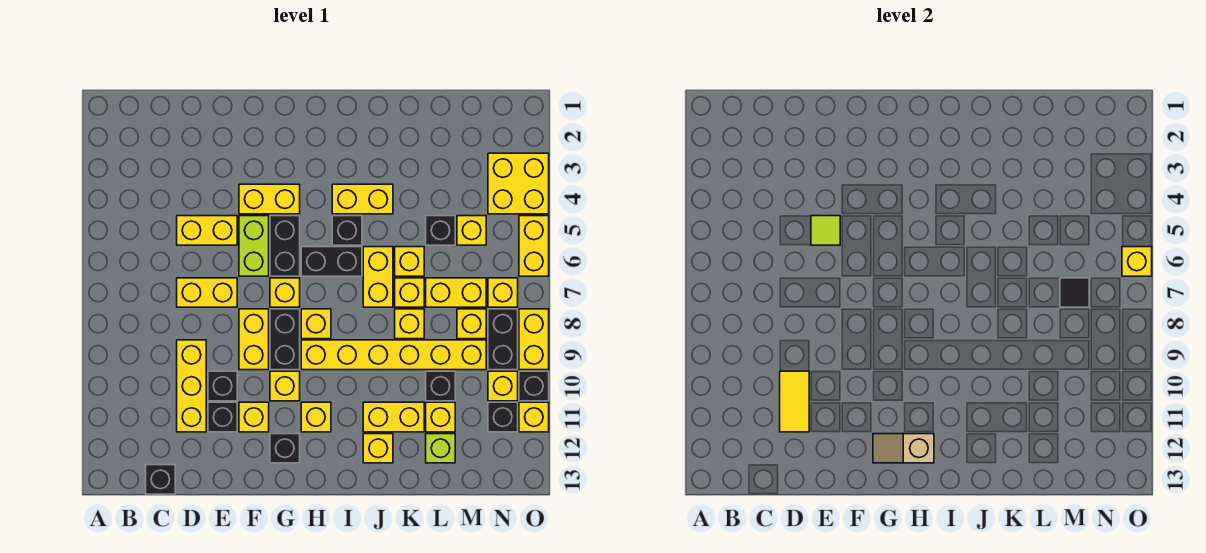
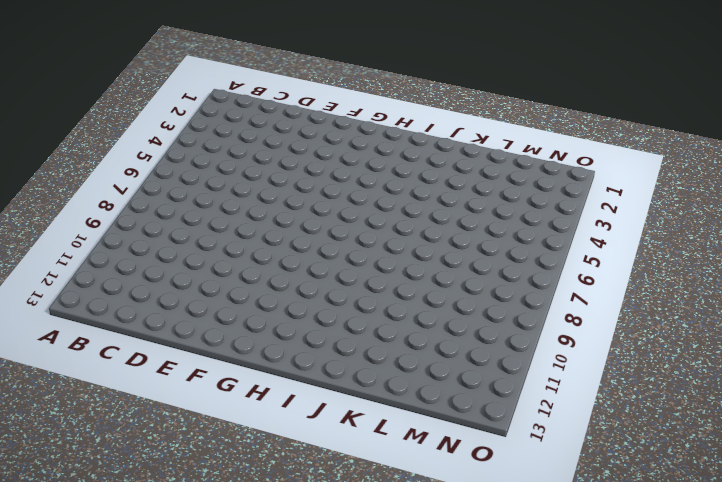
none -> black 1x1 brick [146,465,175,494]
none -> yellow 1x2 brick [177,216,237,245]
none -> yellow 1x2 brick [177,278,237,307]
none -> yellow 1x3 brick [177,340,206,432]

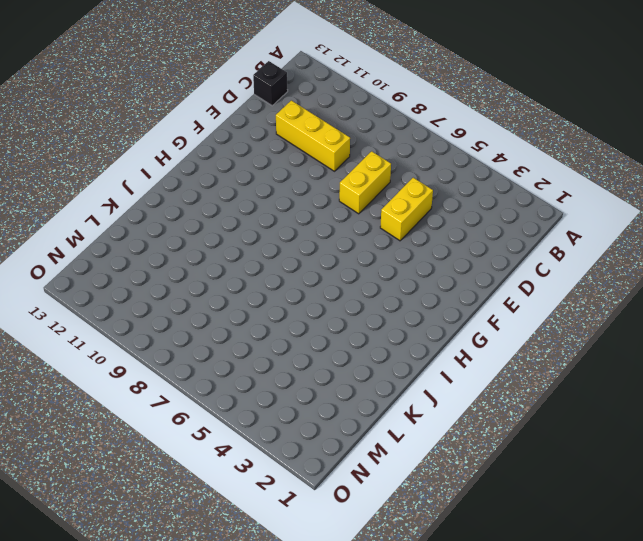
none -> black 1x1 brick [208,371,237,401]
none -> black 1x1 brick [208,402,237,432]
none -> yellow 1x2 brick [239,184,300,214]
none -> lime 1x2 brick [239,216,269,276]

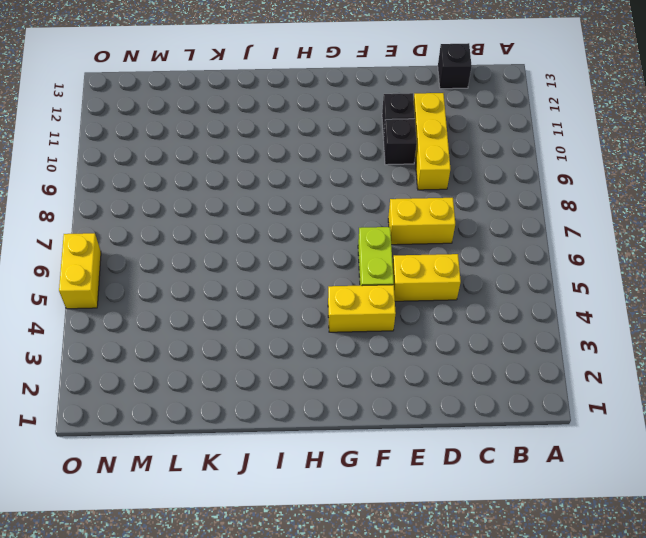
none -> yellow 1x2 brick [239,309,269,370]
none -> yellow 1x1 brick [239,402,269,432]
none -> black 1x2 brick [270,216,300,276]
none -> yellow 1x1 brick [270,278,300,307]

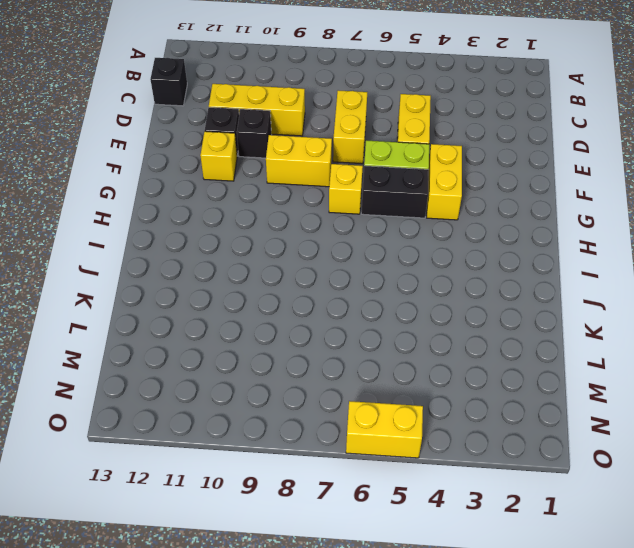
none -> black 1x2 brick [270,309,300,370]
none -> yellow 1x1 brick [270,371,300,401]
none -> black 1x1 brick [270,434,300,463]
none -> black 1x2 brick [301,247,362,276]

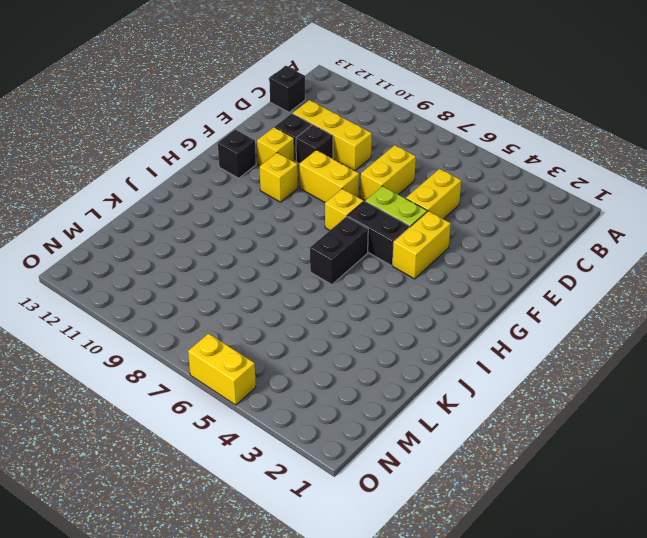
none -> black 1x2 brick [270,309,300,370]
none -> yellow 1x1 brick [301,309,331,339]
none -> yellow 1x6 brick [301,340,486,370]
none -> yellow 1x1 brick [301,402,331,432]

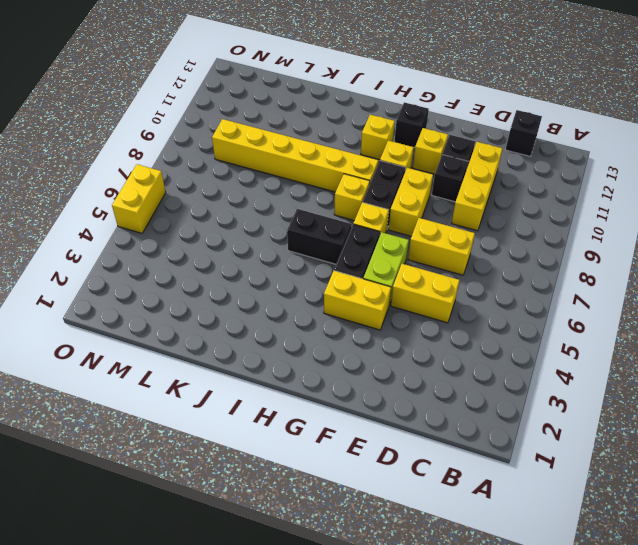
none -> yellow 1x2 brick [332,184,393,214]
none -> black 1x1 brick [332,216,362,245]
none -> yellow 1x2 brick [363,247,393,307]
none -> yellow 1x2 brick [363,402,424,432]

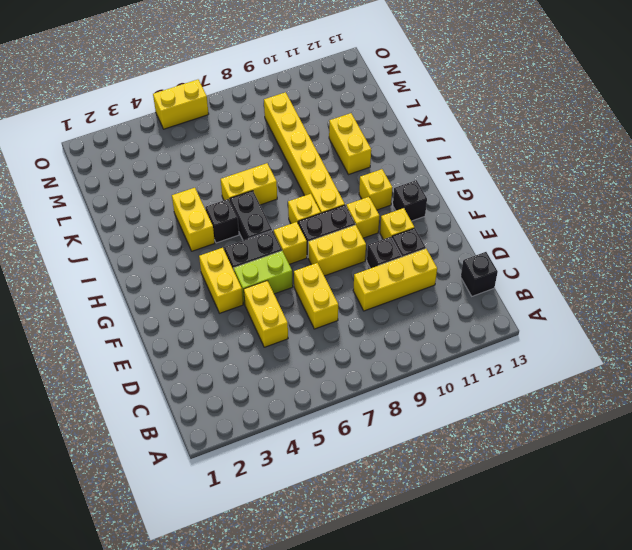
none -> yellow 1x1 brick [363,434,393,463]
none -> yellow 1x1 brick [395,247,424,276]
none -> yellow 1x1 brick [395,278,424,307]
none -> yellow 1x1 brick [395,309,424,339]

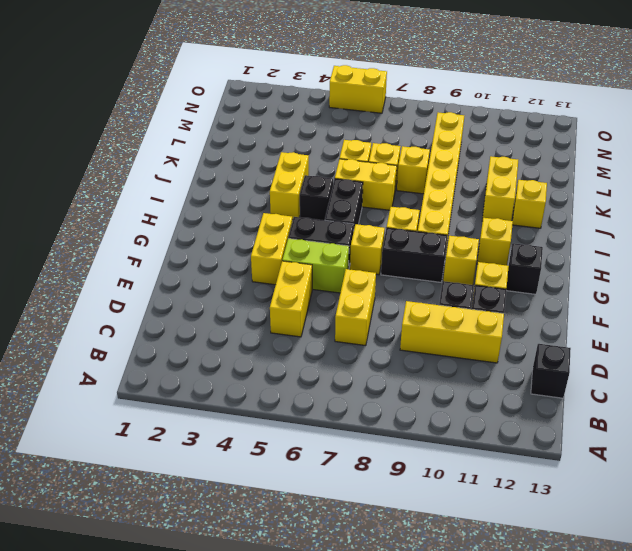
none -> yellow 1x2 brick [239,309,269,370]
none -> black 1x1 brick [426,216,455,245]
none -> yellow 1x2 brick [426,278,486,307]
none -> black 1x1 brick [426,371,455,401]

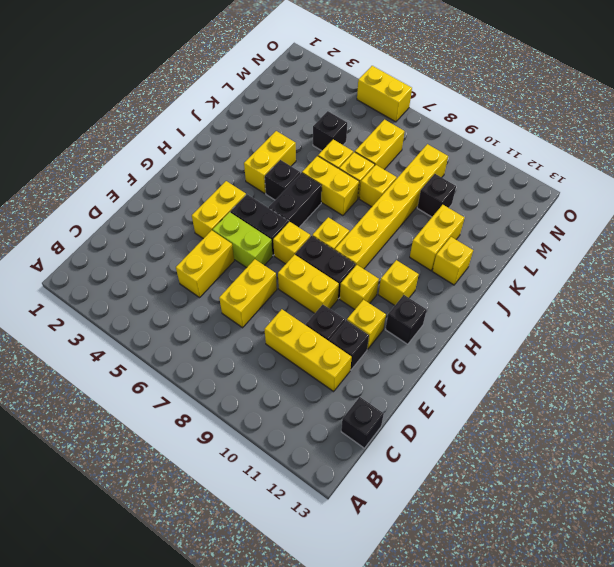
none -> yellow 1x1 brick [426,402,455,432]
none -> lime 1x1 brick [426,434,455,463]
none -> yellow 1x1 brick [457,216,486,245]
none -> yellow 1x1 brick [457,309,486,339]

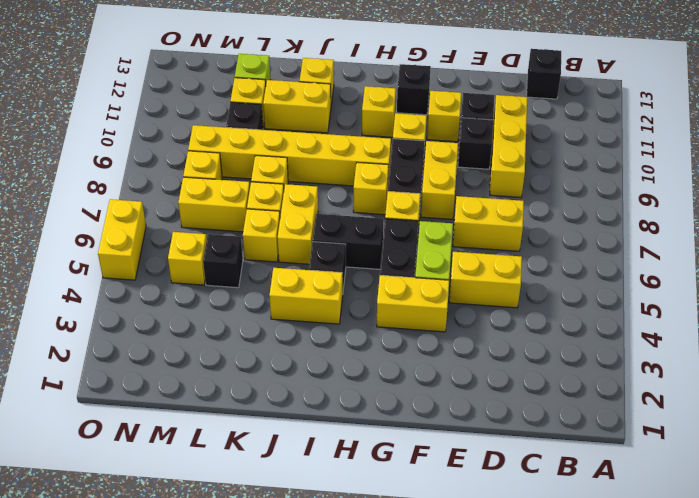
none -> yellow 2x2 brick [488,153,549,214]
none -> yellow 1x1 brick [488,278,518,307]
none -> black 1x2 brick [488,309,518,370]
none -> yellow 1x1 brick [488,371,518,401]

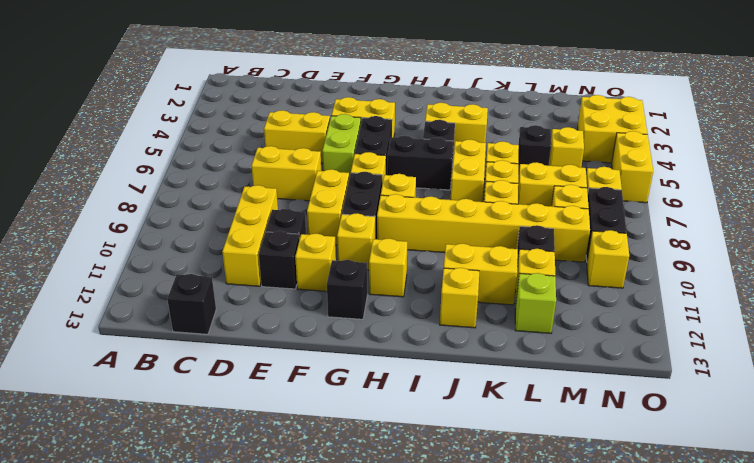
none -> black 1x1 brick [488,402,518,432]
none -> yellow 1x2 brick [519,309,549,370]
none -> black 1x1 brick [519,371,549,401]
none -> yellow 1x1 brick [519,402,549,432]

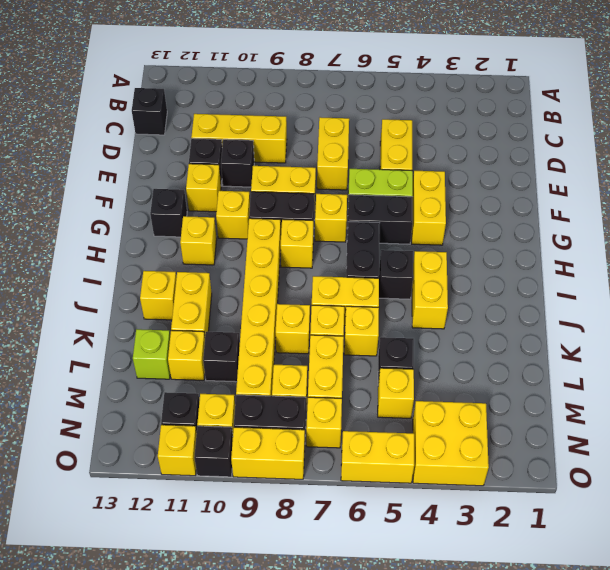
none -> yellow 1x2 tile [780,371,809,432]
none -> lime 1x1 tile [811,216,840,245]
none -> tan 1x2 slope [873,434,934,463]
none -> black 1x1 tile [1060,278,1089,307]

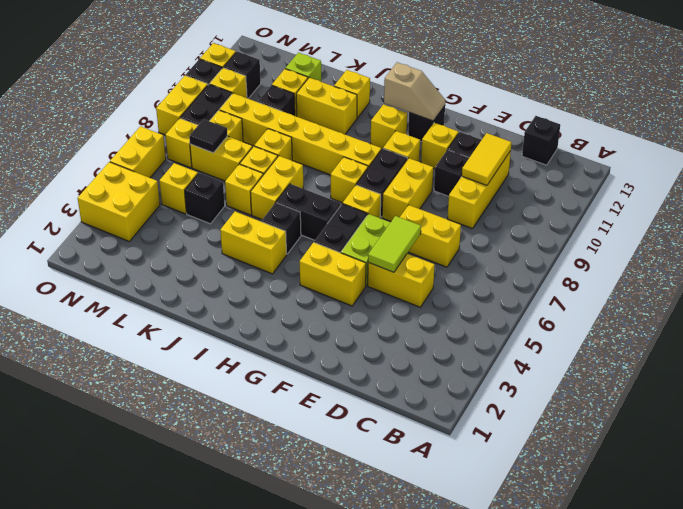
lime 1x2 tile [368,216,421,272] -> lime 1x1 tile [811,216,840,245]
none -> yellow 1x1 brick [1122,247,1152,276]

